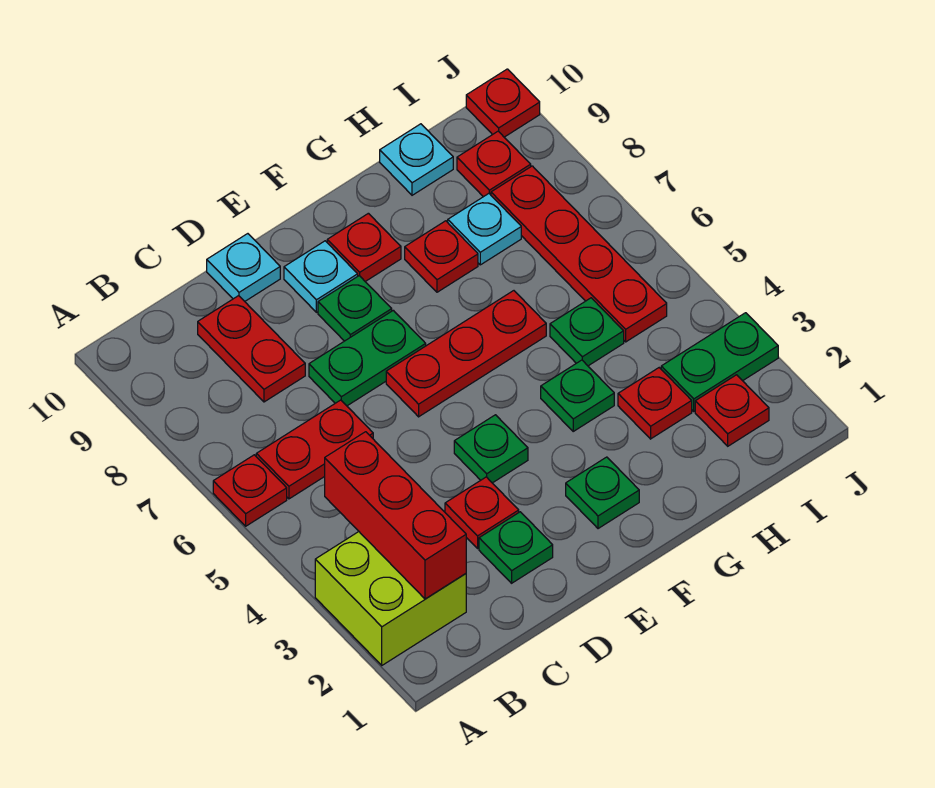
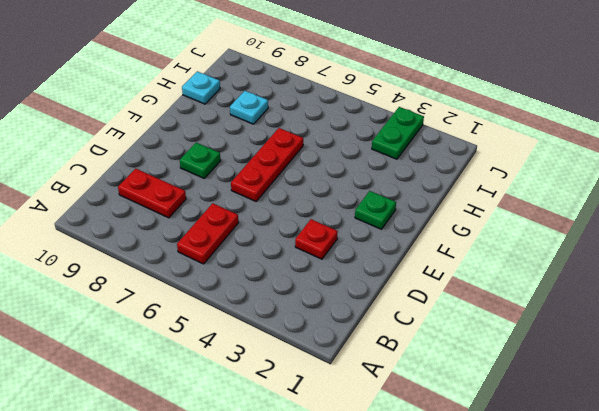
none -> lime 2x2 brick [315,532,466,665]
none -> red 1x1 plate [213,455,287,526]
none -> green 1x1 plate [479,512,553,583]

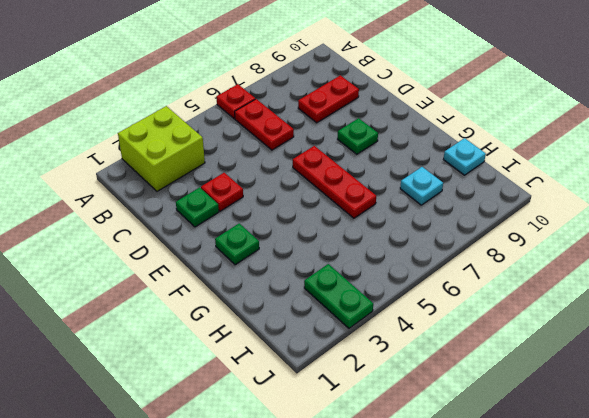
none -> green 1x2 plate [309,310,426,406]
none -> cyan 1x1 plate [207,234,280,301]
none -> green 1x1 plate [454,415,528,483]

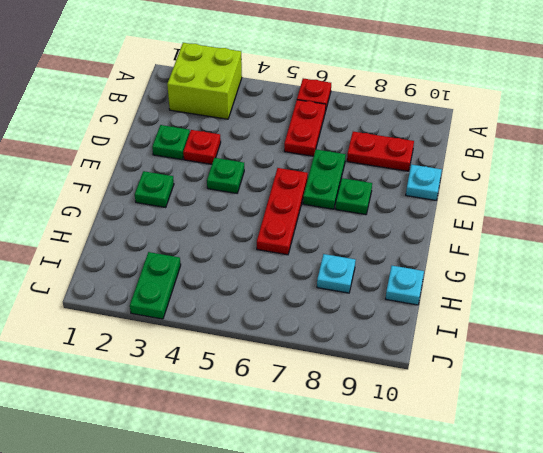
none -> cyan 1x1 plate [284,241,358,312]
none -> red 1x1 plate [327,213,401,282]
none -> green 1x1 plate [541,360,614,431]

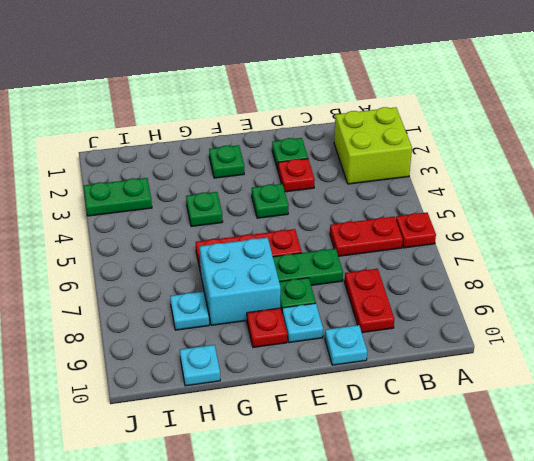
cyan 2x2 brick [200,238,281,325] -> red 1x1 plate [405,221,478,292]
none -> red 1x1 plate [618,368,692,439]
none -> green 1x1 plate [550,298,624,366]
none -> red 1x1 plate [695,375,769,446]

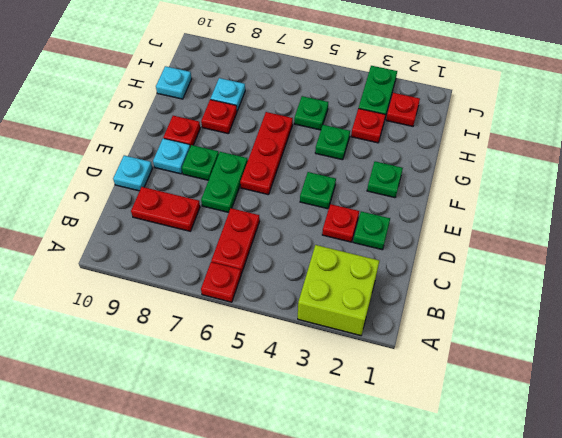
none -> red 1x4 plate [491,166,667,342]
none -> red 1x1 plate [457,131,531,197]
none -> red 1x1 plate [466,69,540,137]

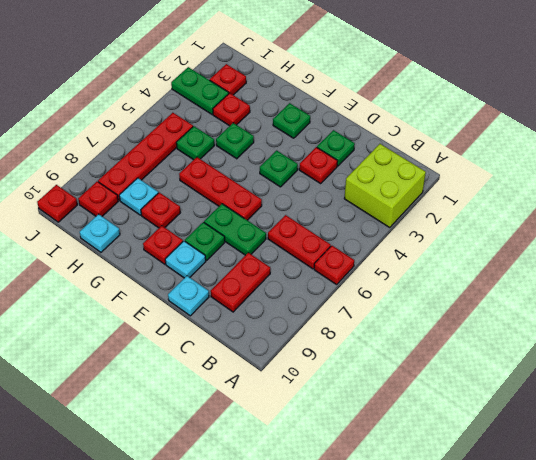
none -> red 1x3 brick [325,432,466,599]

